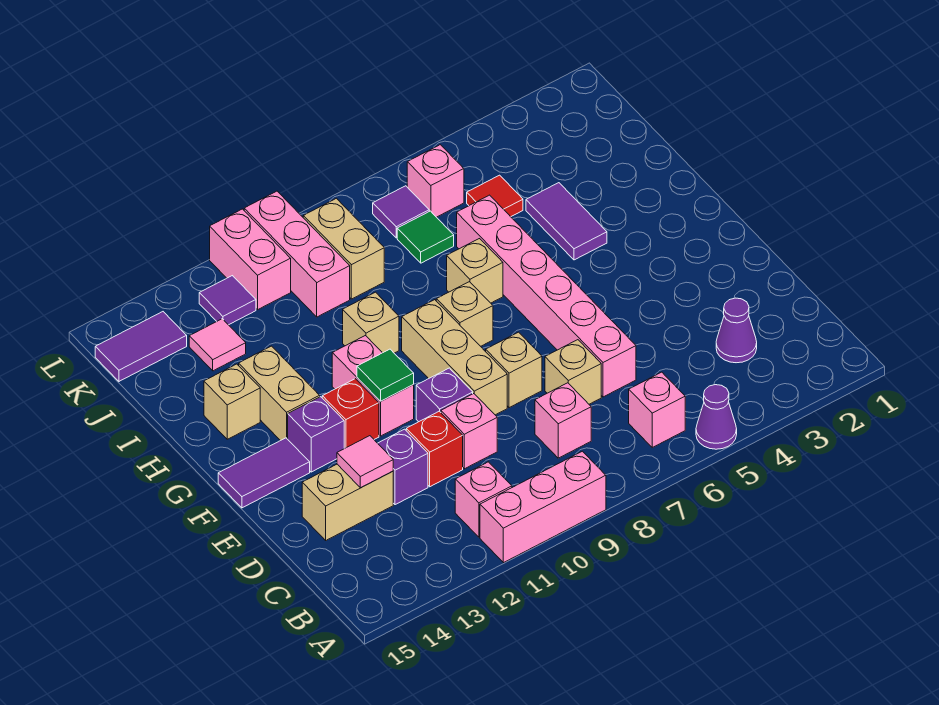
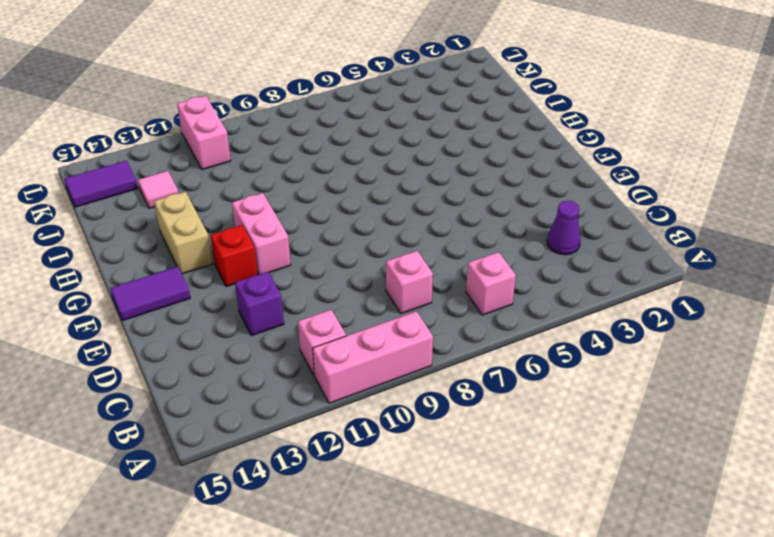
none -> purple 1x1 cone [696,385,737,449]
none -> pink 1x6 brick [457,195,636,397]
none -> tan 1x1 brick [545,340,601,404]
none -> pink 1x1 brick [441,394,497,469]

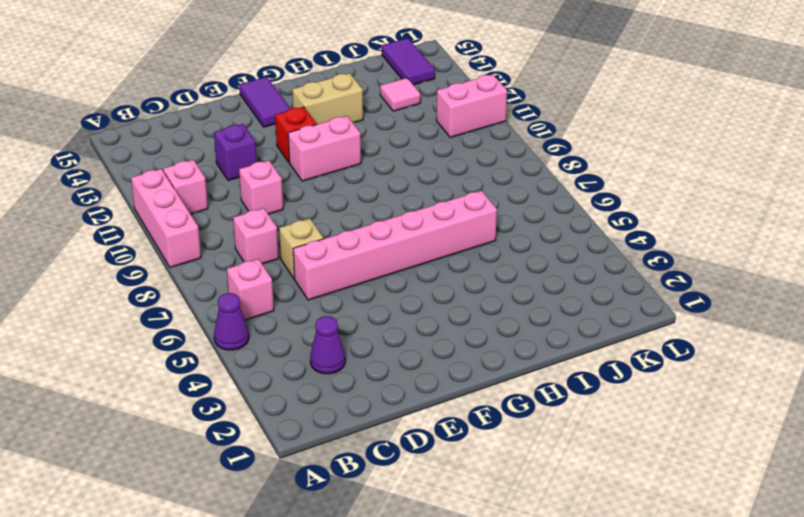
none -> red 1x1 brick [406,411,463,487]
none -> tan 1x2 brick [302,464,393,540]
none -> tan 1x1 brick [486,332,542,408]
none -> tan 1x3 brick [402,300,507,415]

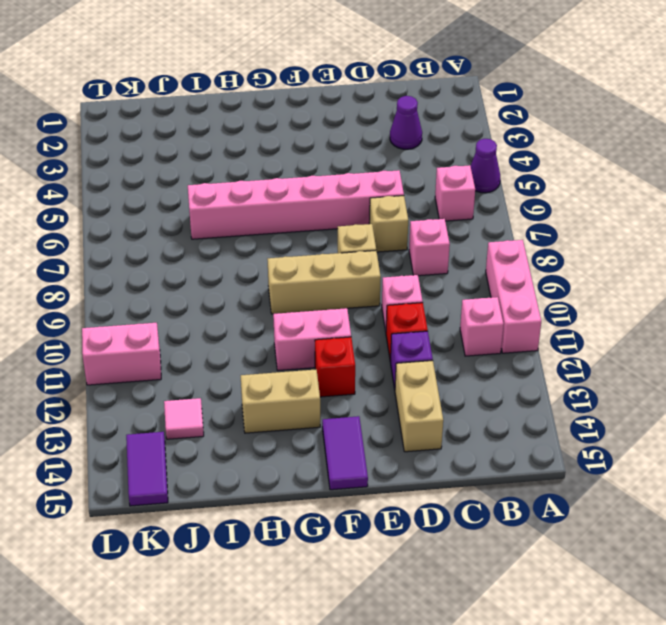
none -> purple 1x1 brick [416,368,473,422]
none -> purple 1x1 brick [288,397,344,472]
none -> tan 1x1 brick [436,282,493,346]
none -> purple 1x2 tile [526,183,607,260]

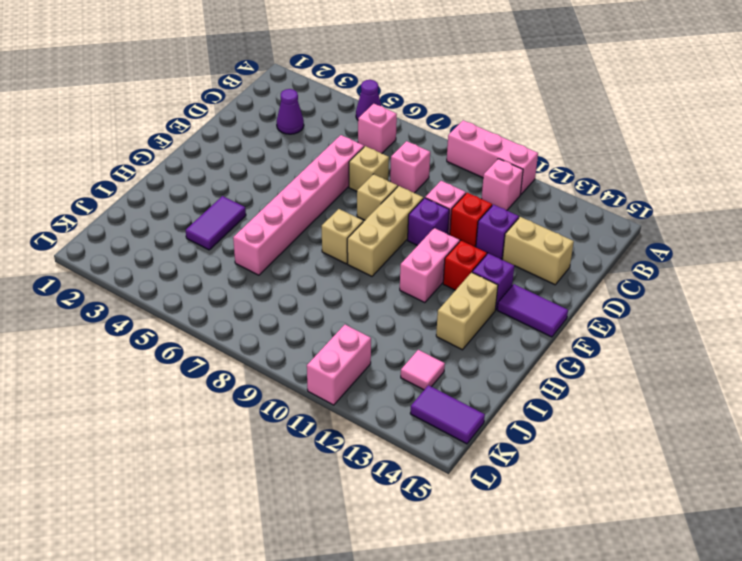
none -> tan 1x1 brick [447,239,503,303]
none -> tan 1x1 brick [343,292,399,353]
none -> tan 1x1 brick [204,364,260,439]
none -> red 1x1 tile [467,175,523,217]

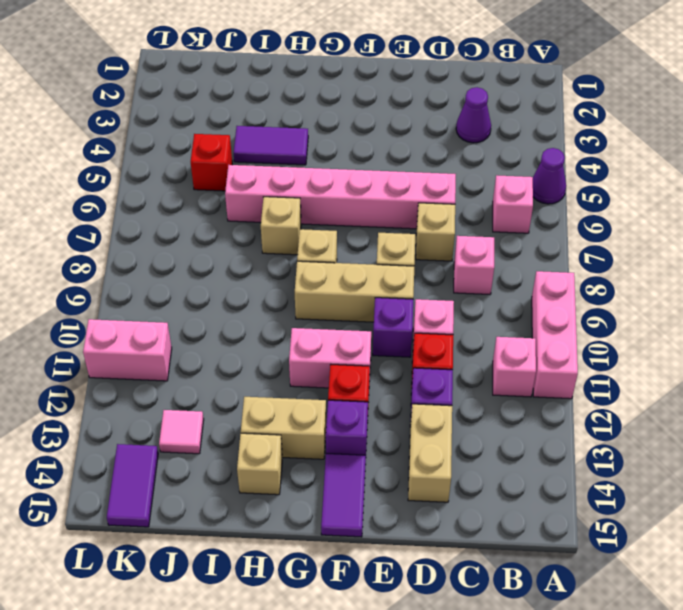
red 1x1 brick [191,134,232,191] -> red 1x1 tile [467,175,523,217]
none -> tan 1x1 brick [343,292,399,353]
none -> green 1x1 tile [397,211,454,263]
none -> tan 1x2 brick [303,198,384,299]
none -> pink 1x3 brick [244,191,350,317]

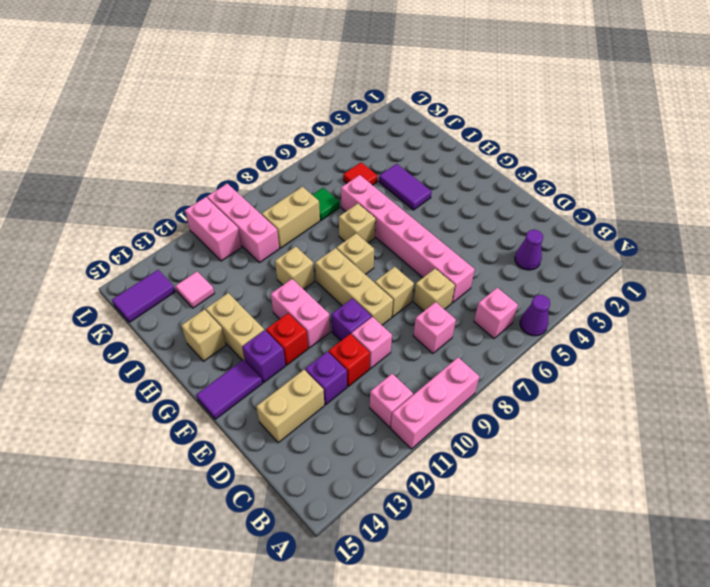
tan 1x2 brick [262,187,320,248] -> tan 1x2 brick turned to [303,198,384,299]
none -> pink 1x1 brick [407,145,464,217]
none -> purple 1x1 tile [373,186,429,238]
none -> purple 1x1 tile [199,276,256,325]
none -> pink 1x1 tile [337,436,393,488]

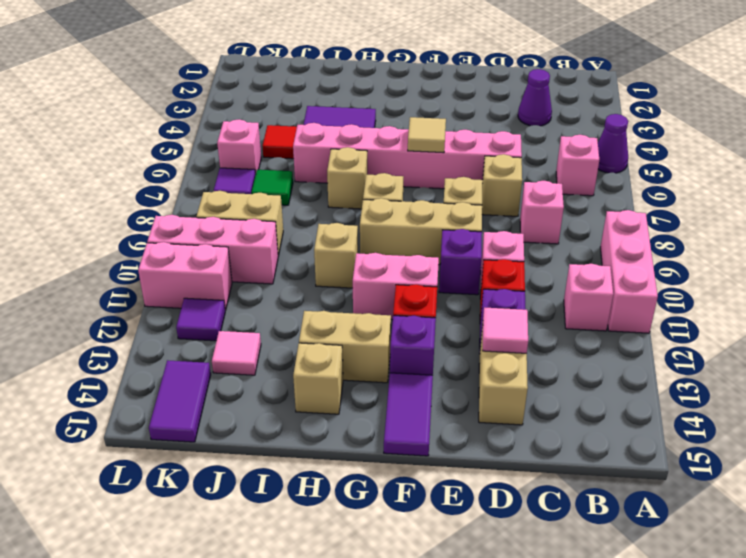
tan 1x1 tile [408,117,446,153] -> none
none -> green 1x1 tile [357,349,414,401]

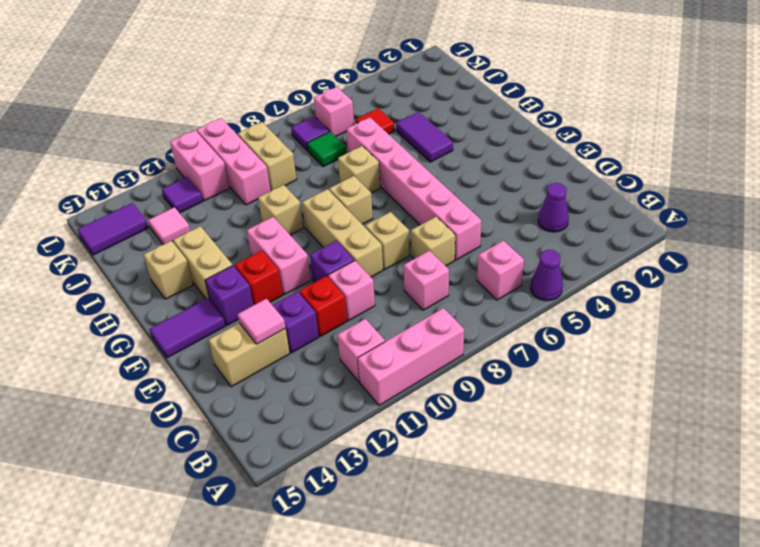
none -> green 1x1 tile [357,349,414,401]

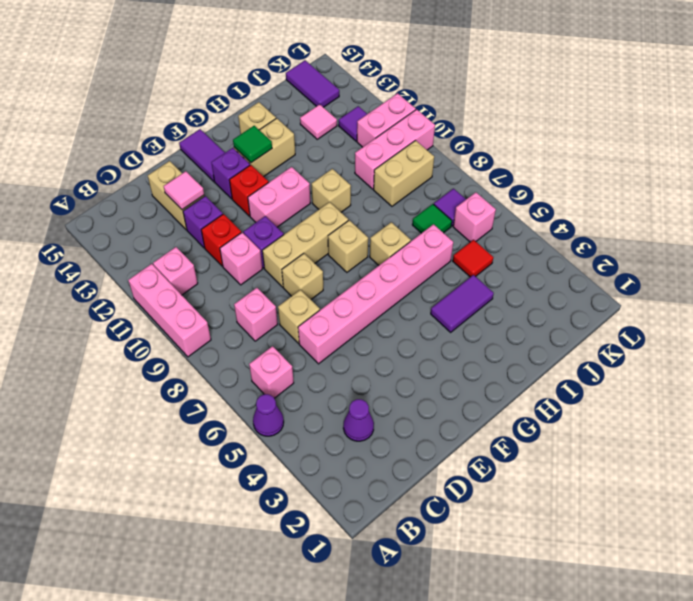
green 1x1 tile [233,126,272,163] -> green 1x1 tile moved to [357,349,414,401]

